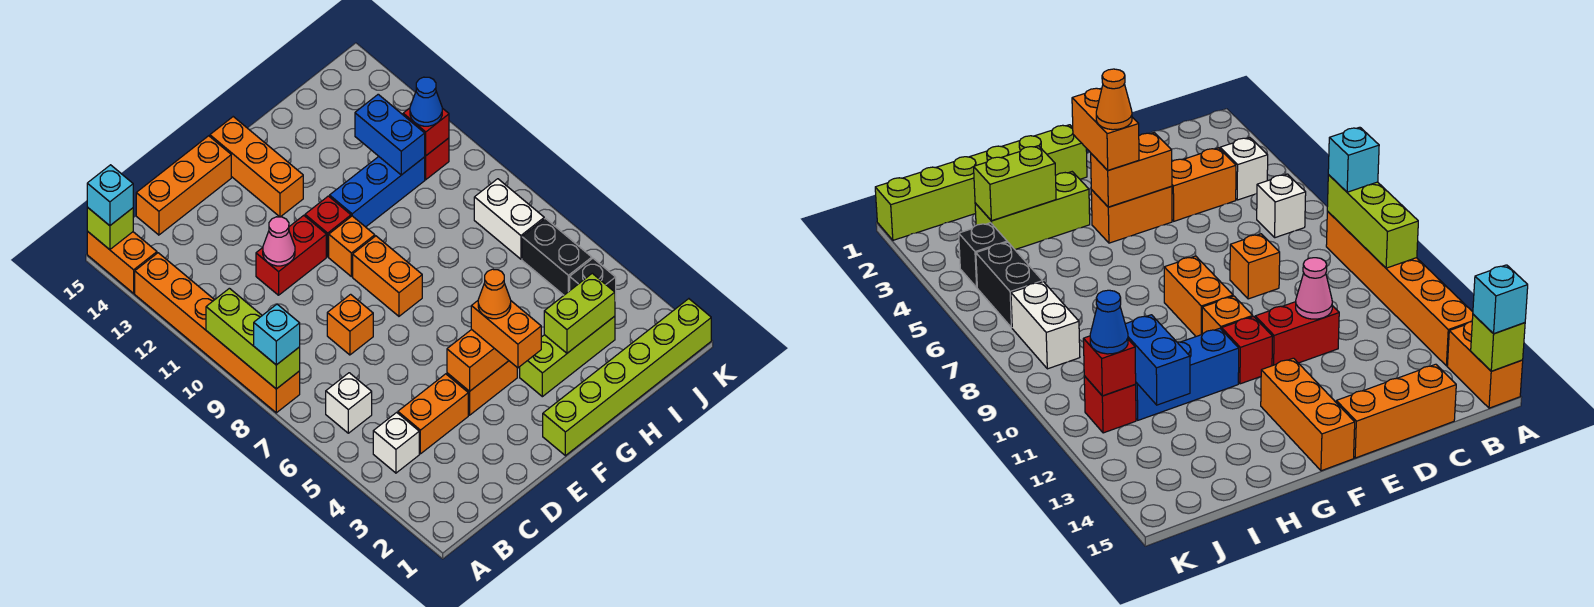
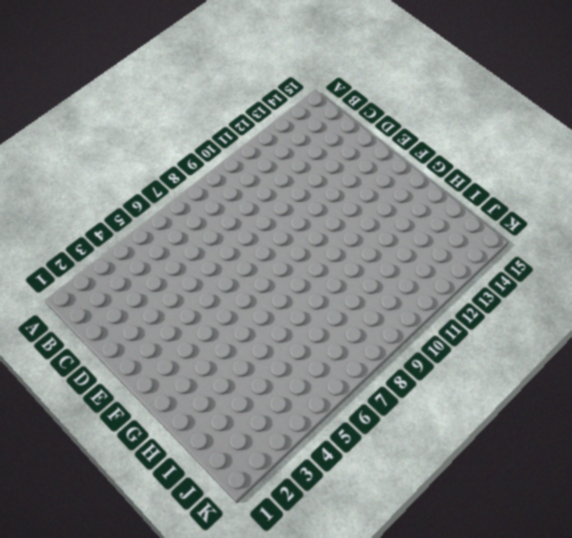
none -> orange 1x6 brick [135,253,300,413]
none -> orange 1x2 brick [87,231,157,293]
none -> white 1x1 brick [373,412,419,473]
none -> white 1x1 brick [326,373,372,433]

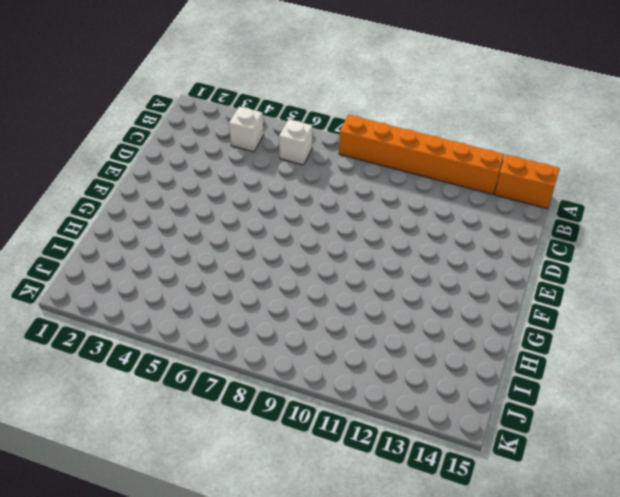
none -> orange 1x2 brick [398,374,468,454]
none -> orange 1x3 brick [136,136,231,235]
none -> orange 1x1 brick [327,294,373,355]
none -> red 1x2 brick [256,215,326,295]

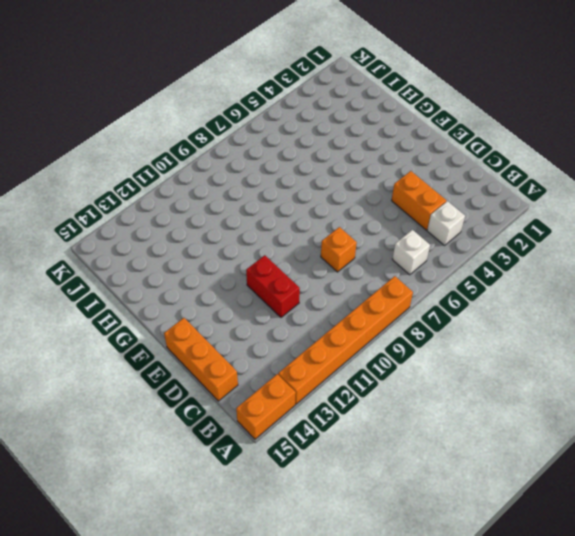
none -> orange 1x2 brick [447,361,517,415]
none -> lime 1x6 brick [543,299,711,456]
none -> orange 1x2 brick [353,236,422,316]
none -> orange 1x1 brick [329,216,375,277]

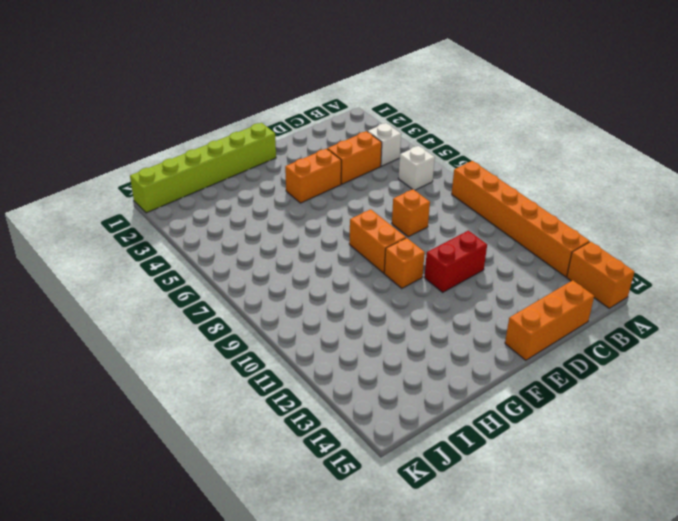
none -> red 1x1 brick [305,196,351,257]
none -> orange 1x3 brick [210,117,303,217]
none -> lime 1x3 brick [520,316,615,397]
none -> blue 1x3 brick [330,157,425,227]

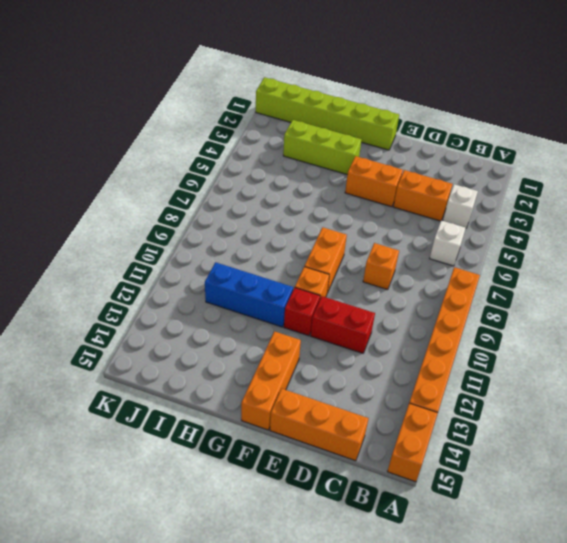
none -> black 1x1 brick [570,258,616,301]
none -> black 1x2 brick [522,218,592,295]
none -> white 1x2 brick [474,179,544,259]
none -> red 1x1 brick [425,138,449,180]

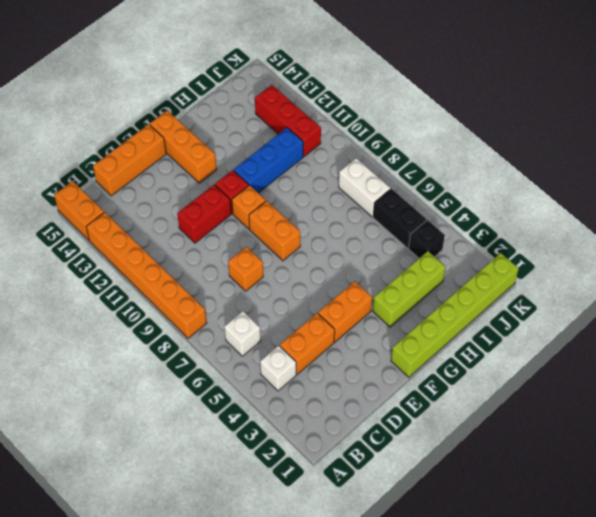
red 1x3 brick [255,85,321,156] -> red 1x1 brick [425,138,449,180]
none -> lime 1x3 brick [206,288,300,389]
none -> lime 1x1 brick [87,207,133,250]
none -> pink 1x1 cone [263,217,295,266]
none -> orange 1x2 brick [447,329,509,391]

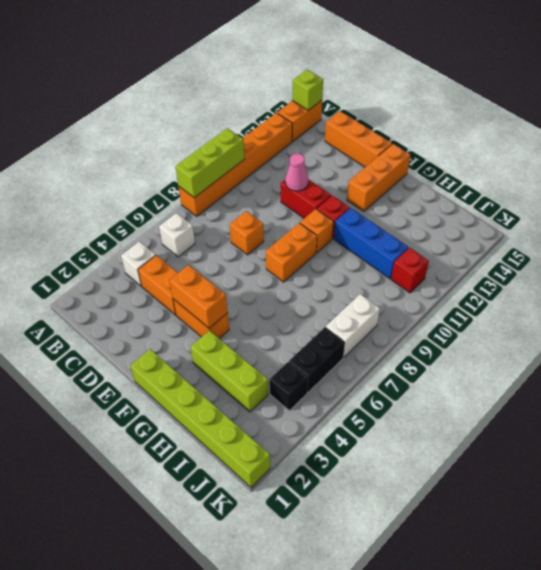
none -> lime 1x2 brick [544,273,615,353]
none -> blue 1x2 brick [355,94,425,175]
none -> red 1x1 brick [403,108,449,156]
none -> cyan 1x1 brick [254,304,300,365]

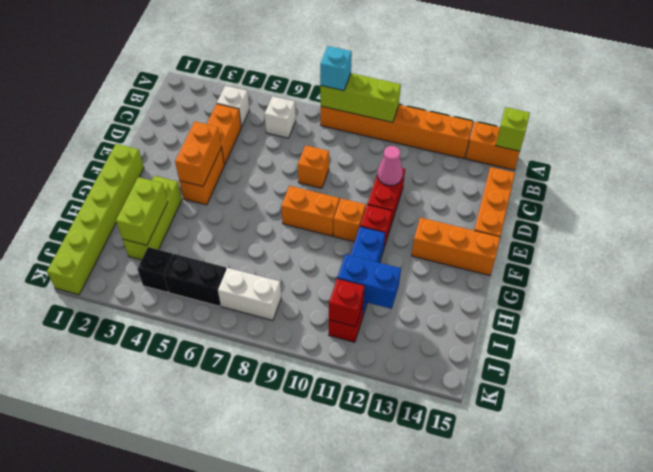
none -> cyan 1x1 brick [87,165,133,226]
none -> orange 1x2 brick [471,301,541,368]
none -> blue 1x1 cone [410,77,442,126]
none -> orange 1x1 cone [478,269,511,319]

